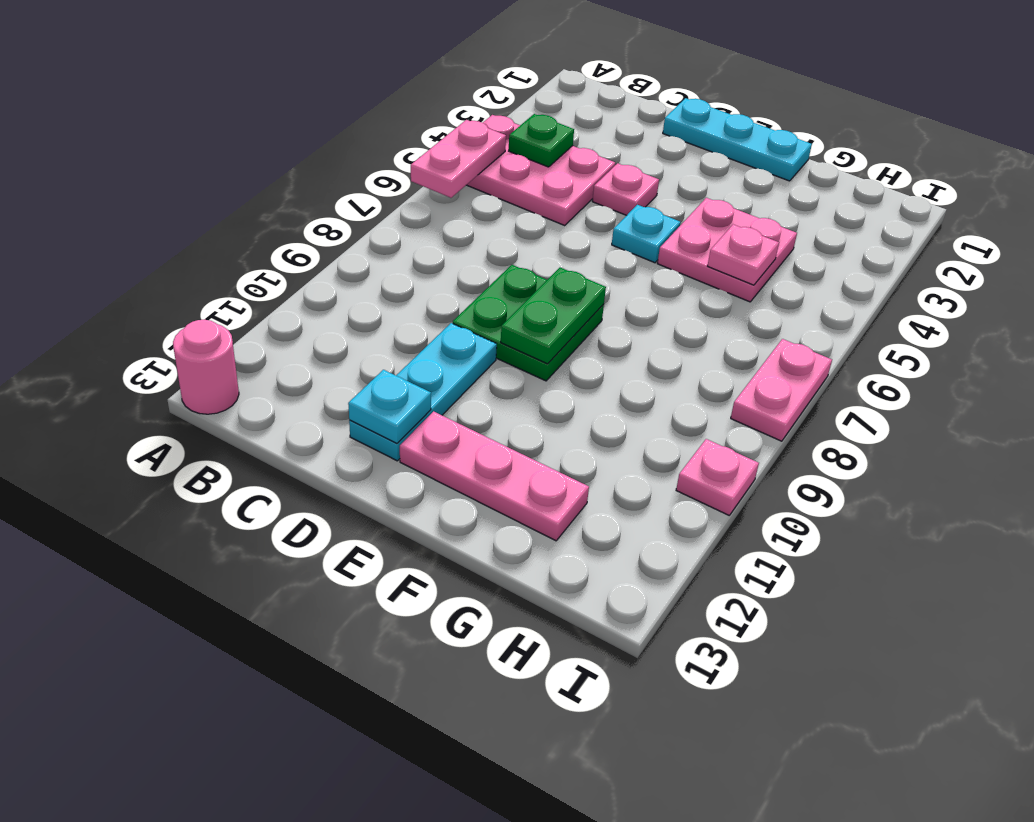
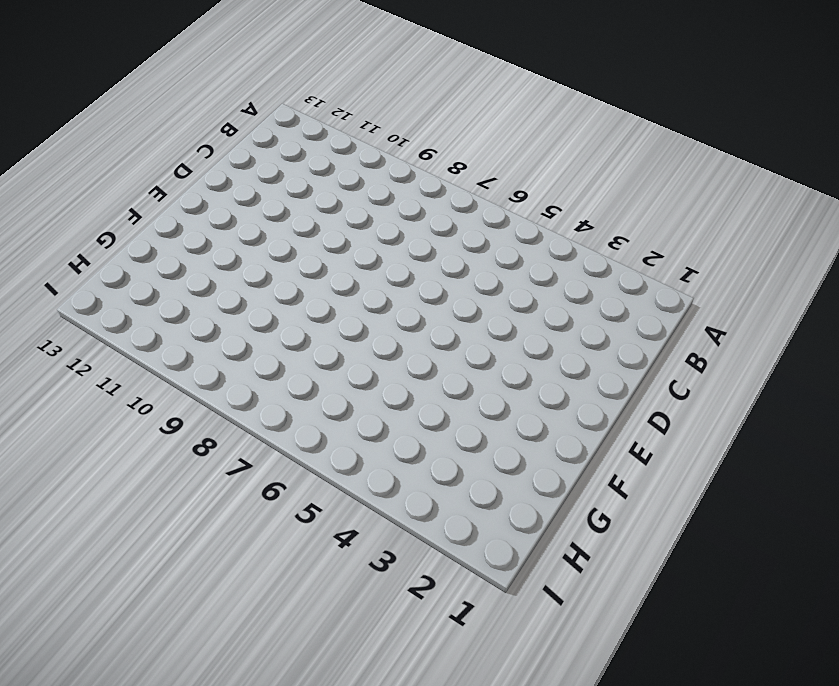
none -> pink 2x3 plate [467,115,615,225]
none -> pink 1x1 round brick [173,320,239,414]
none -> cyan 1x3 plate [663,98,812,181]

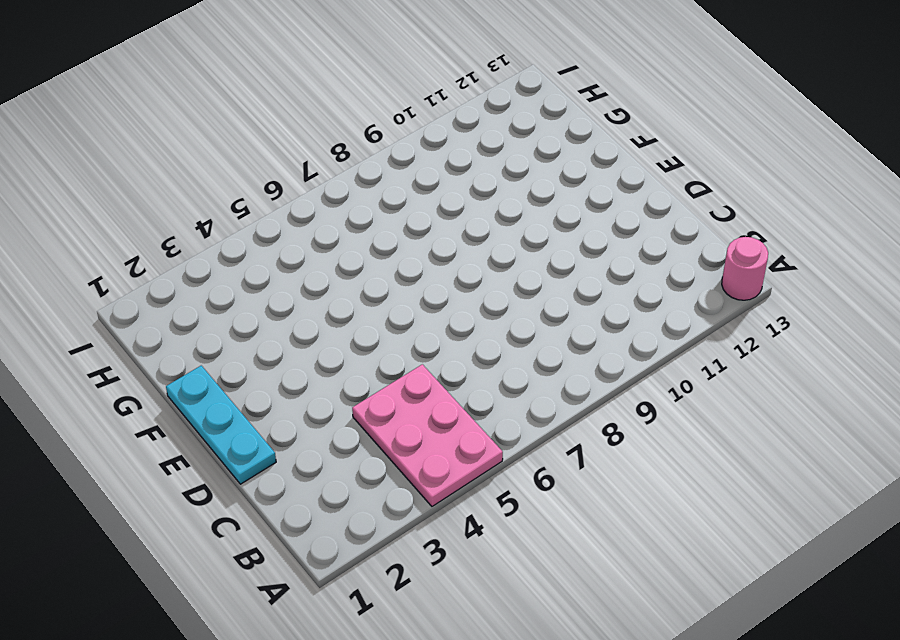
none -> pink 1x1 plate [592,163,659,215]
none -> green 2x2 plate [453,265,604,381]
none -> cyan 1x3 plate [349,323,497,461]

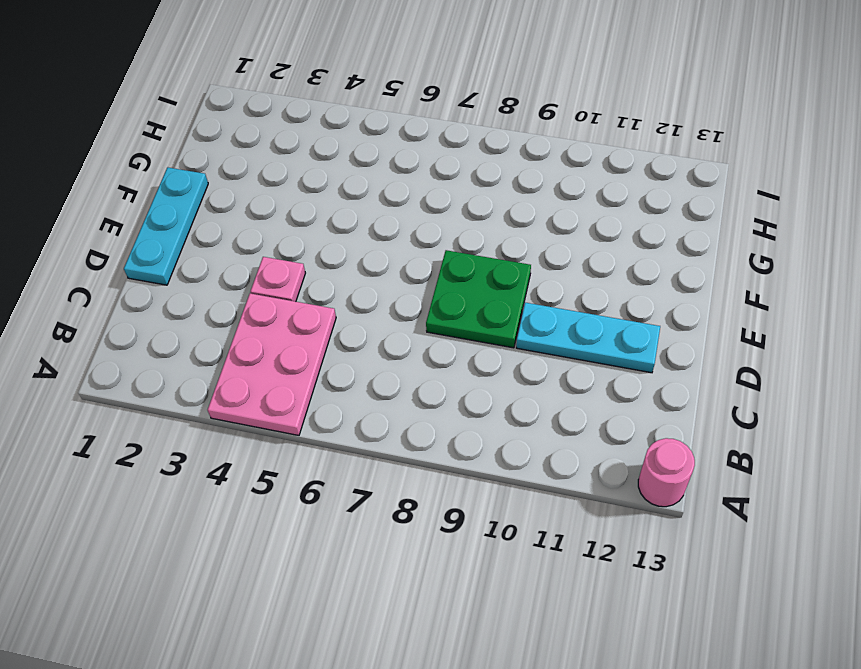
none -> cyan 1x1 plate [612,205,681,263]
none -> pink 1x3 plate [400,411,589,541]
none -> pink 2x2 plate [657,198,797,302]

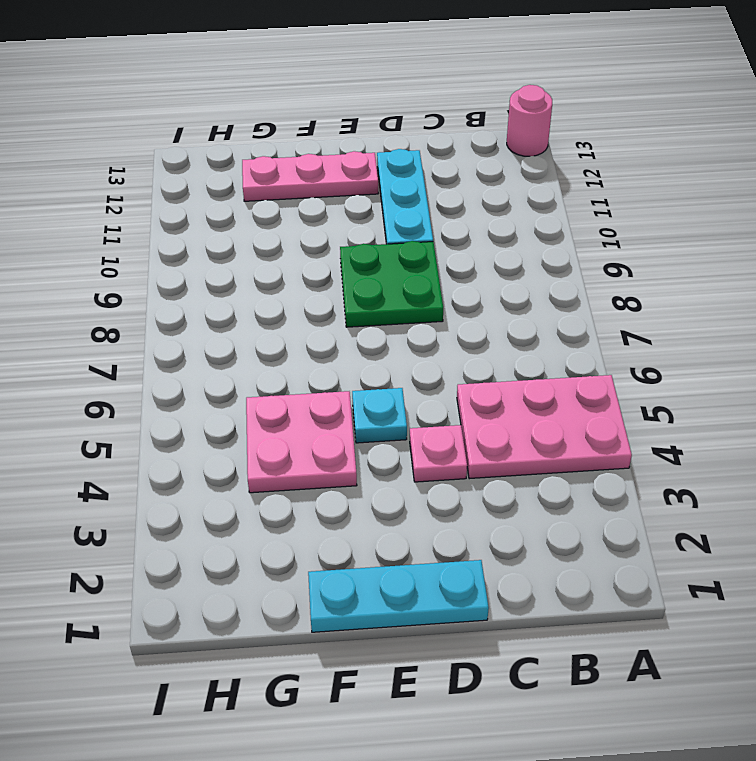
none -> pink 1x2 plate [731,339,832,441]
none -> pink 1x1 plate [676,439,759,515]
none -> pink 1x2 plate [411,120,506,198]

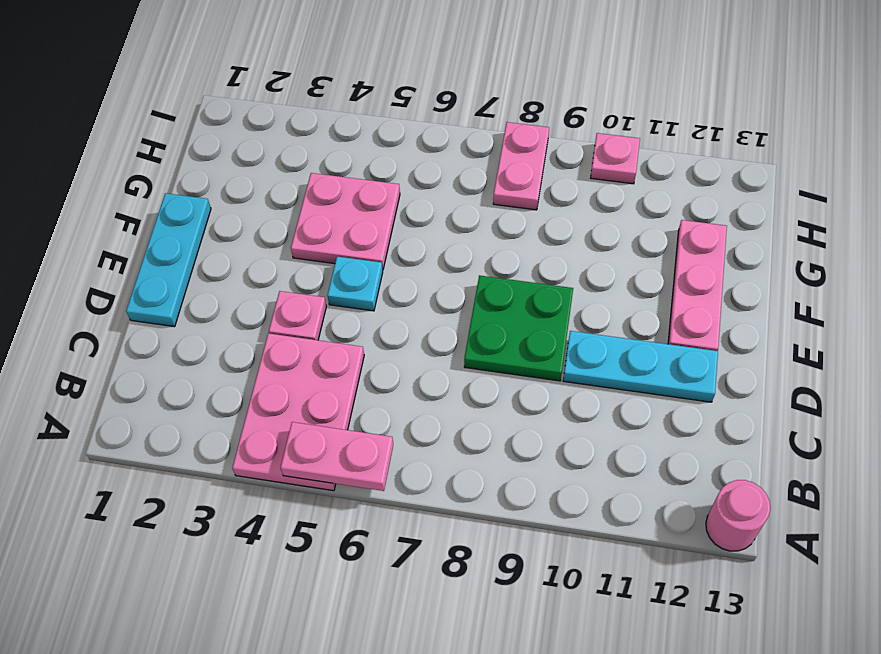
pink 1x2 plate [493,122,549,210] -> pink 1x2 plate turned to [731,339,832,441]
none -> green 1x1 plate [509,114,574,167]
none -> cyan 1x1 plate [348,370,431,443]
none -> green 1x2 plate [501,268,606,364]

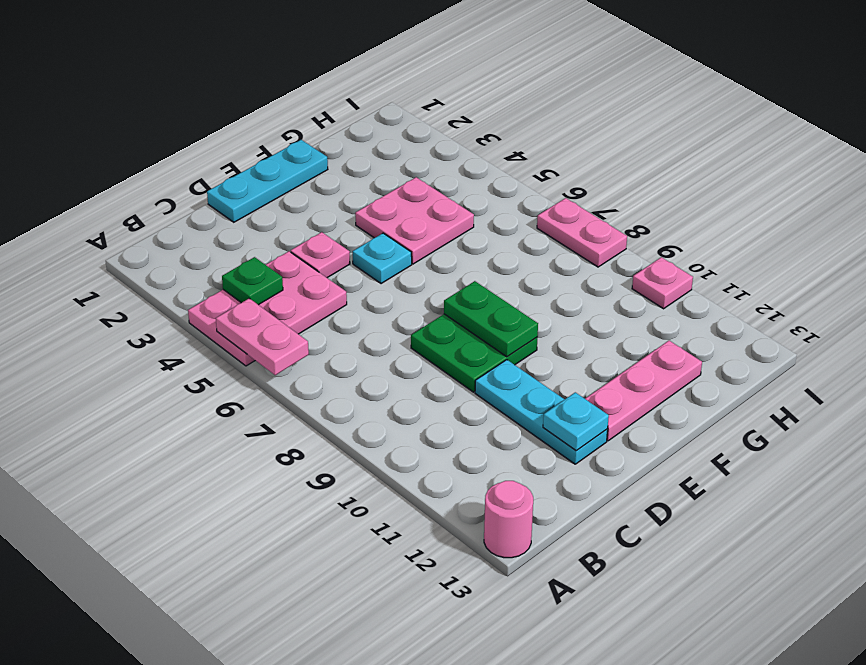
none -> pink 1x1 plate [708,224,779,285]

